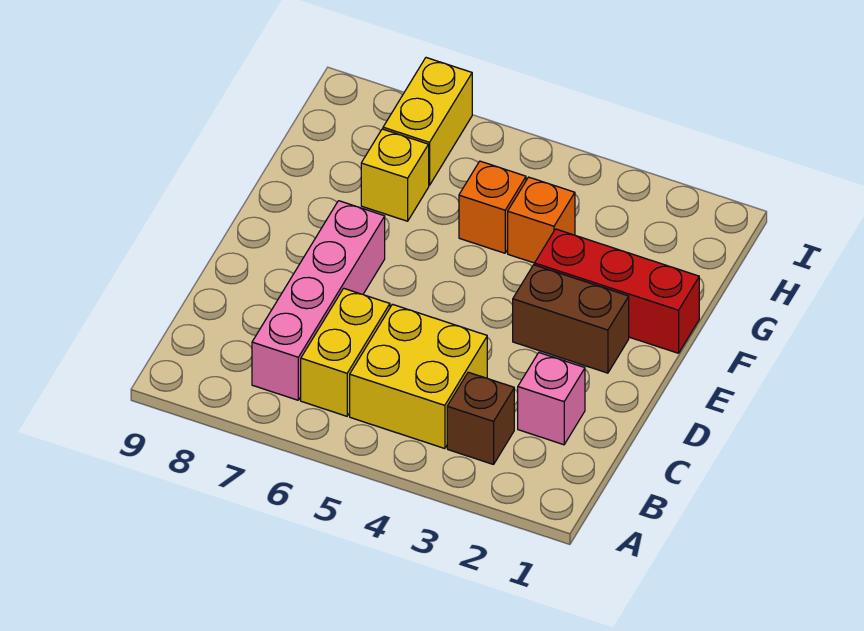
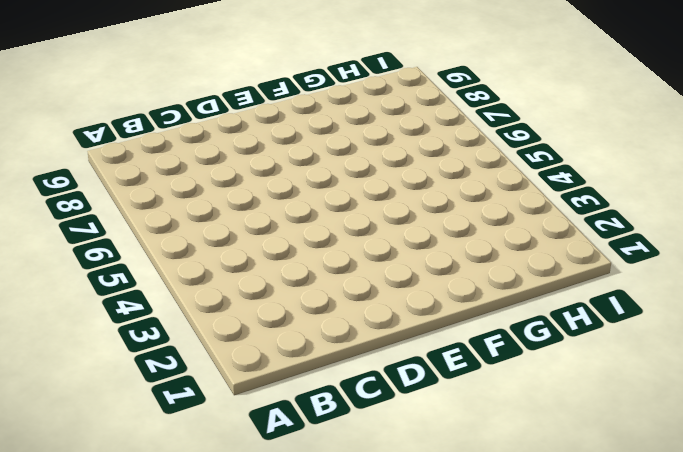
none -> brown 1x1 brick [447,372,514,464]
none -> yellow 2x2 brick [350,304,487,449]

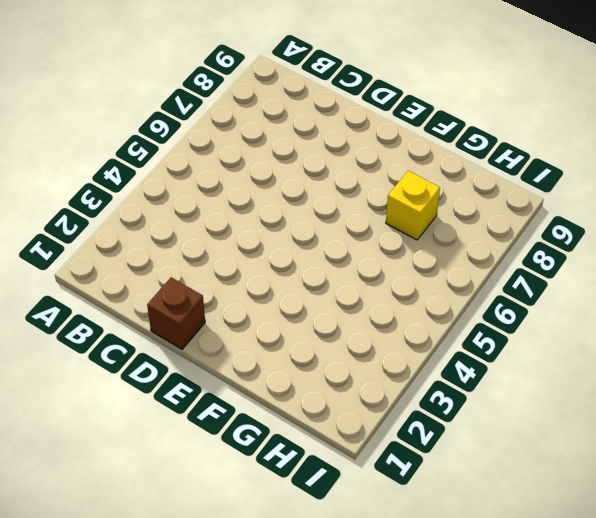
brown 1x1 brick [147,277,205,349] -> brown 1x1 brick moved to [447,372,514,464]
none -> yellow 2x2 brick [350,304,487,449]
none -> yellow 1x2 brick [301,288,390,416]

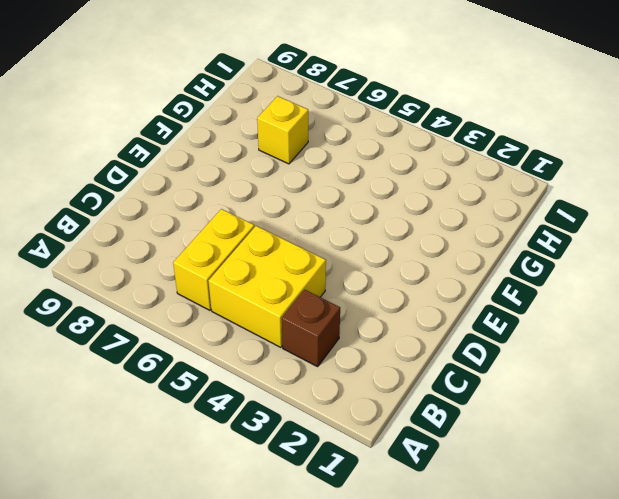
none -> pink 1x4 brick [252,201,385,400]
none -> pink 1x1 brick [518,353,585,445]

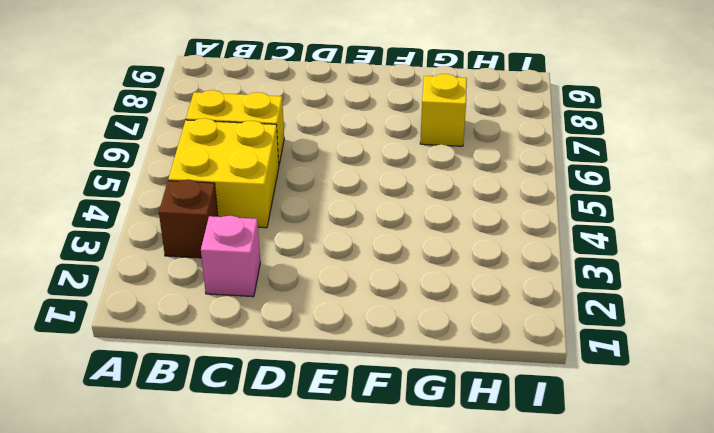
none -> pink 1x4 brick [252,201,385,400]
none -> brown 1x2 brick [513,265,629,373]

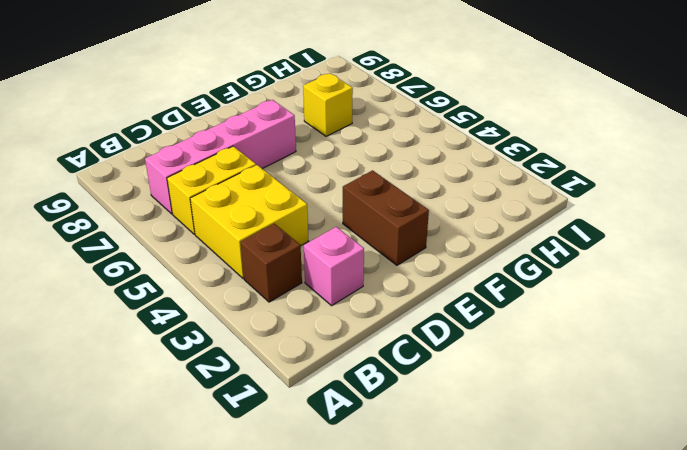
none -> red 1x3 brick [535,229,699,353]
none -> orange 1x1 brick [508,177,575,263]

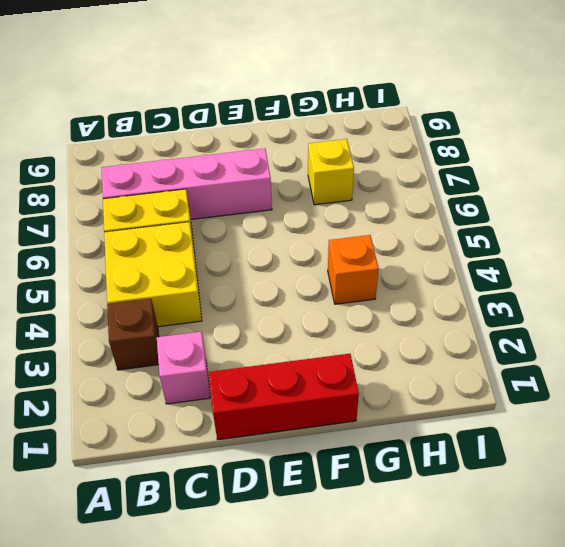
red 1x3 brick [209,354,359,440] -> red 1x3 brick turned to [535,229,699,353]
none -> brown 1x2 brick [513,265,629,373]
none -> orange 1x1 brick [459,161,526,253]

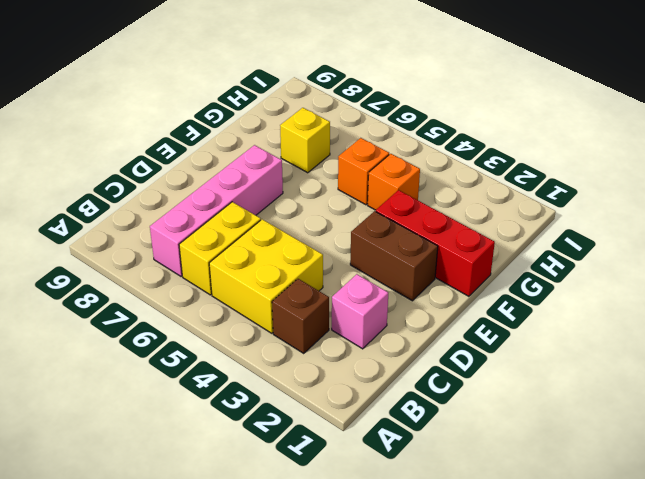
none -> yellow 1x2 brick [383,58,472,185]

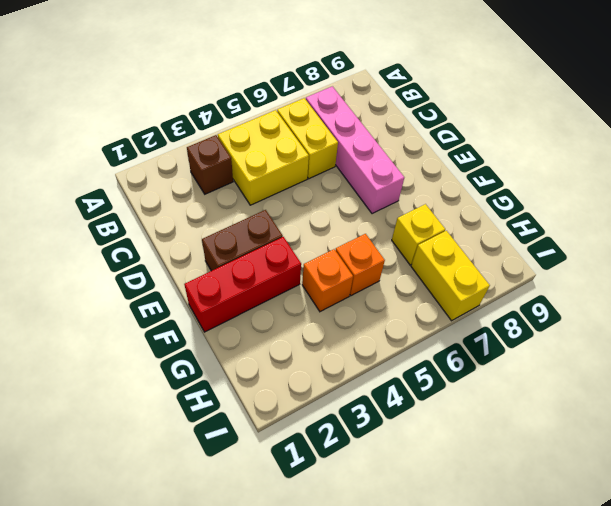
none -> pink 1x1 brick [518,353,585,445]

